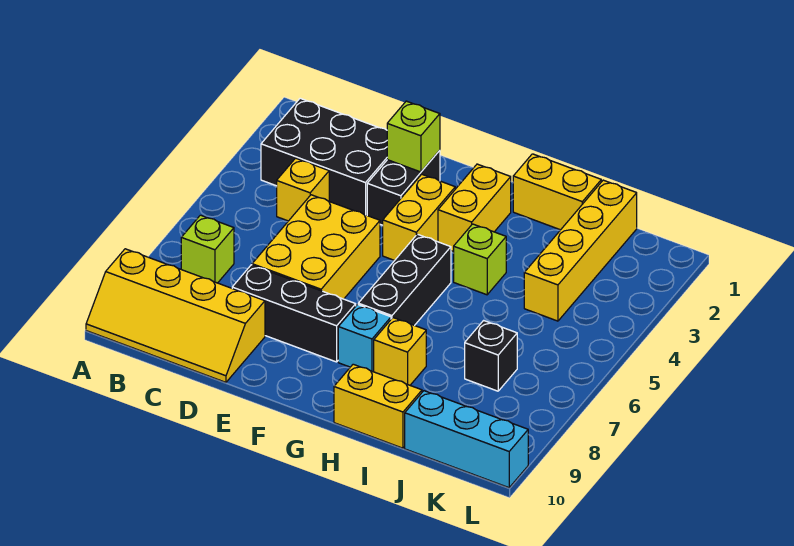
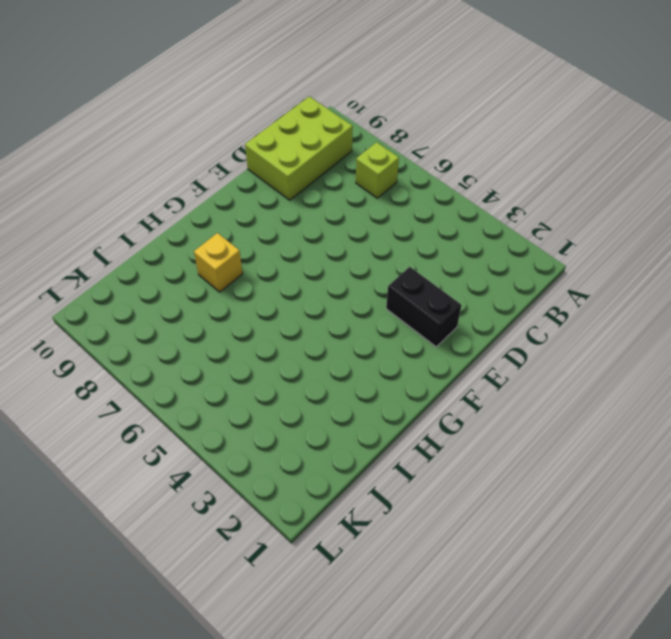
lime 2x3 brick [245,96,353,200] -> yellow 2x4 slope [86,249,265,382]
none -> black 2x3 brick [261,98,387,215]
none -> yellow 1x1 brick [277,158,329,221]
none -> yellow 2x3 brick [252,195,380,299]

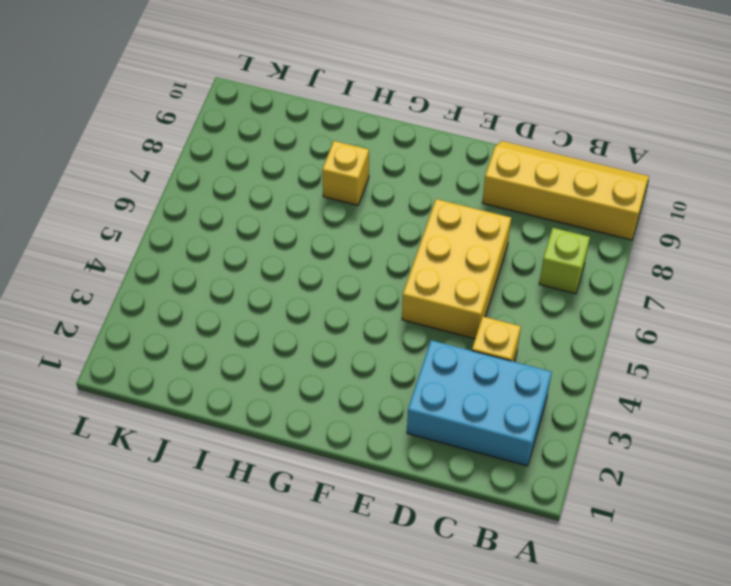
cyan 2x3 brick [407,340,552,466] -> black 2x3 brick [261,98,387,215]
none -> black 1x3 brick [232,265,356,362]
none -> black 1x2 brick [367,150,440,225]
none -> yellow 1x2 brick [383,174,455,260]

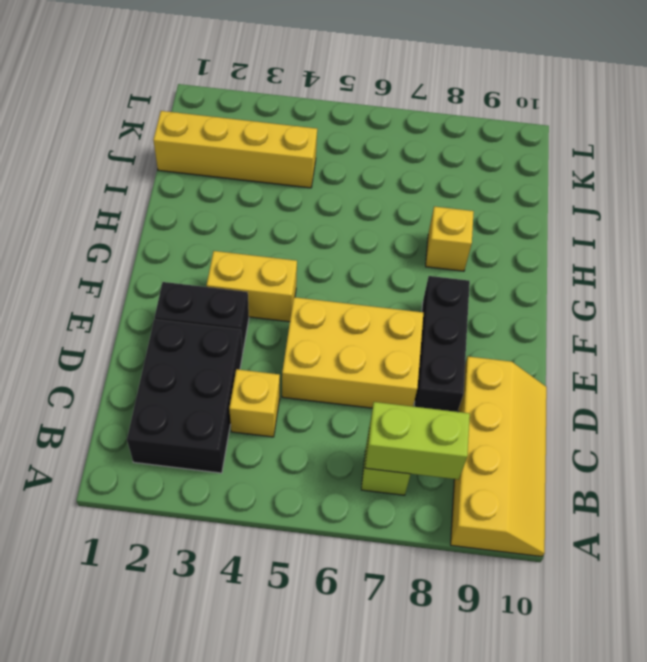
lime 1x2 brick [365,402,470,480] -> none
none -> yellow 1x2 brick [438,164,511,252]
none -> black 1x3 brick [358,234,451,326]
none -> cyan 1x1 brick [338,304,391,372]

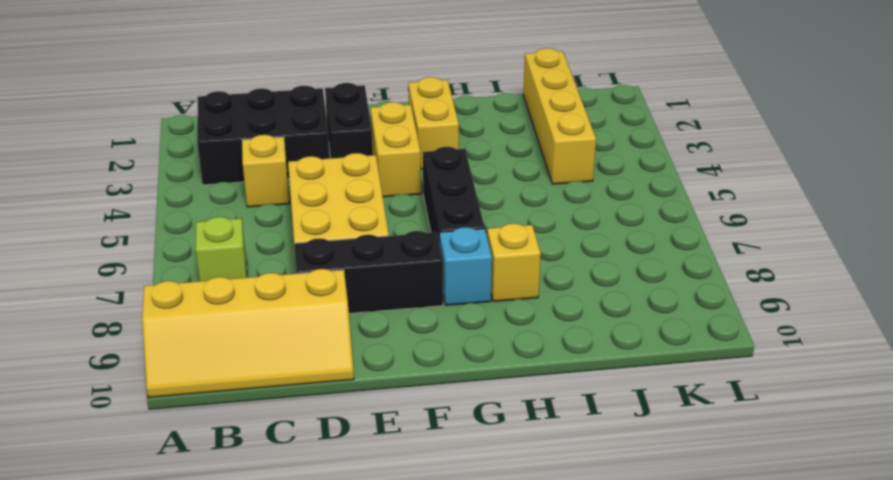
none -> yellow 1x2 brick [513,154,601,230]
none -> lime 1x1 brick [454,224,506,295]
none -> yellow 1x2 brick [334,364,422,448]

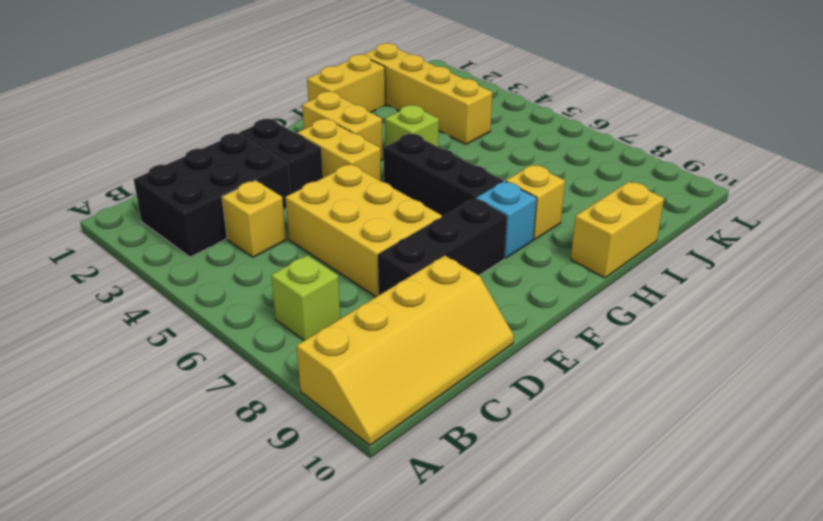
none -> black 1x1 brick [465,320,517,391]
none -> cyan 1x3 brick [405,391,528,488]
none -> lime 1x1 brick [387,101,440,172]

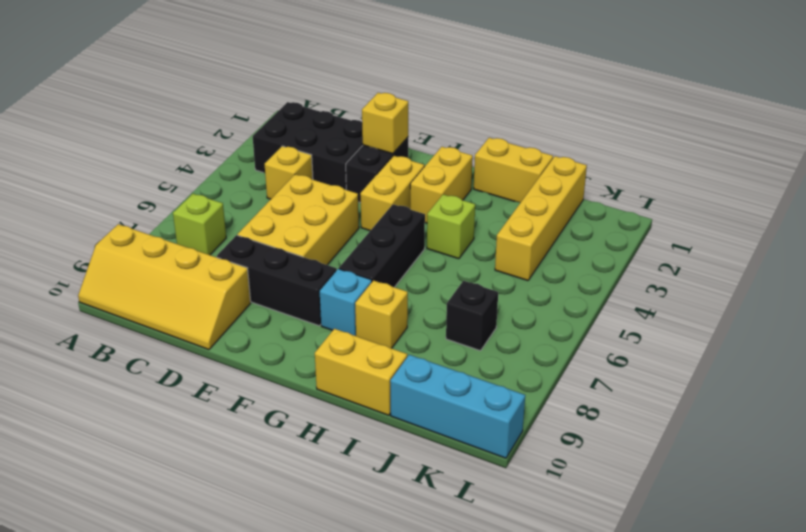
yellow 1x1 brick [362,93,408,154] -> lime 1x1 brick [387,101,440,172]

